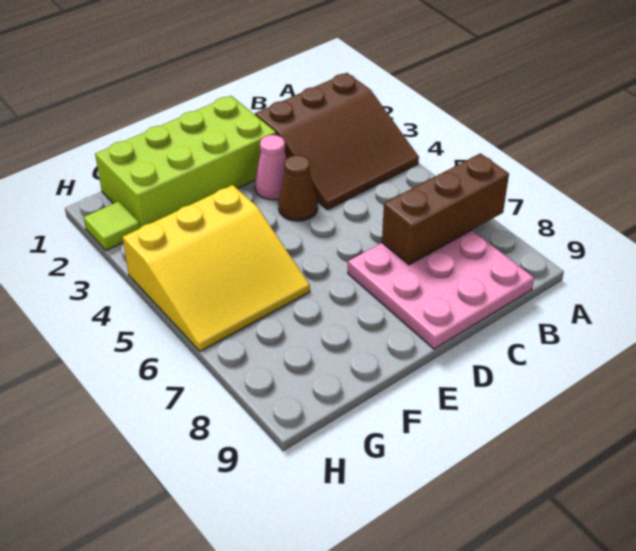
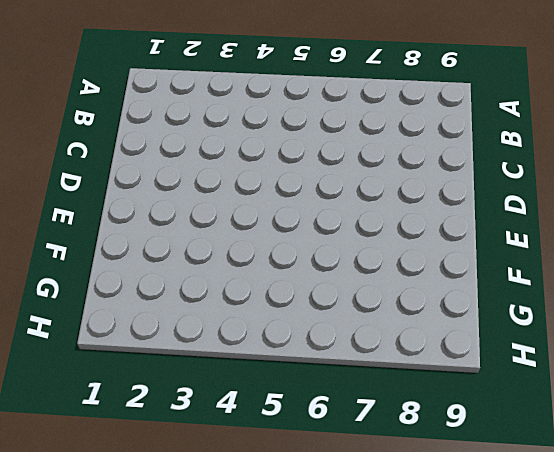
none -> brown 3x3 slope [255,73,419,210]
none -> pink 3x3 plate [348,230,534,349]

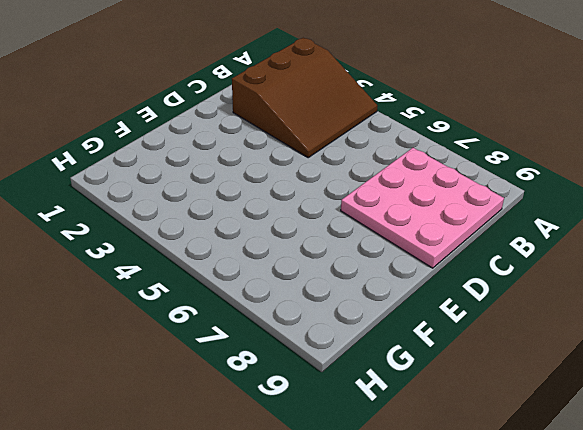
none -> lime 2x4 brick [95,96,276,228]
none -> pink 1x1 cone [255,135,287,200]

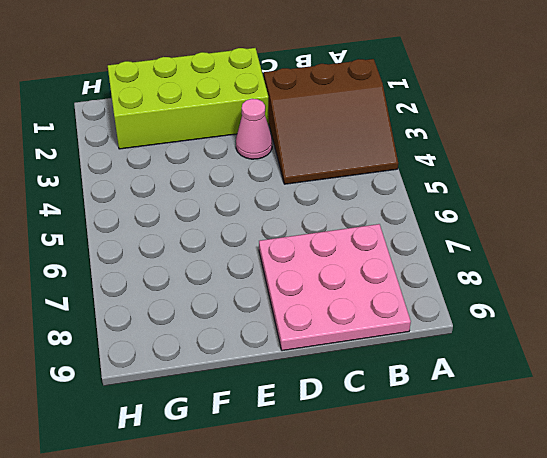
none -> brown 1x1 cone [278,155,318,221]
none -> yellow 3x3 slope [123,185,310,351]

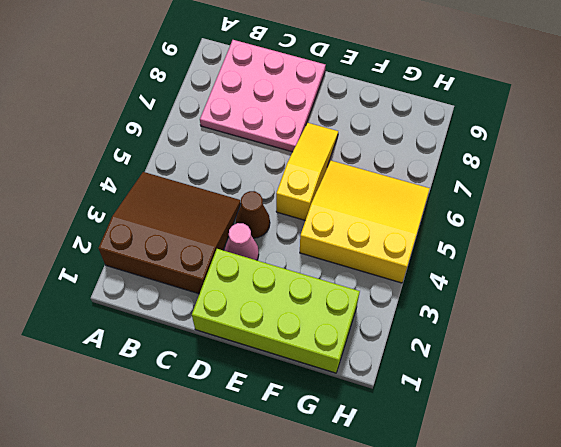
yellow 1x3 slope [276,123,338,220] -> none
none -> lime 1x1 tile [84,201,140,250]
none -> brown 1x3 brick [382,153,509,265]

